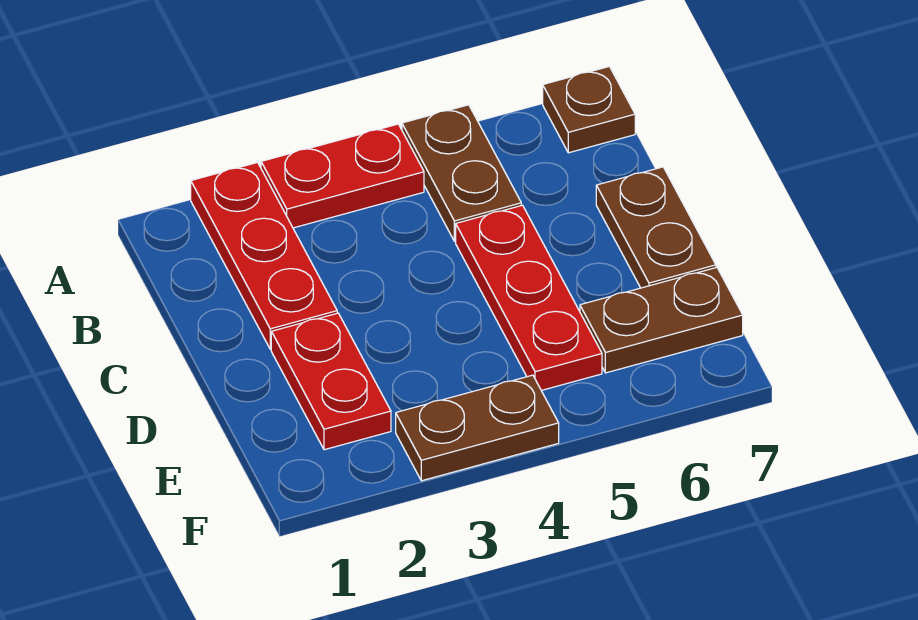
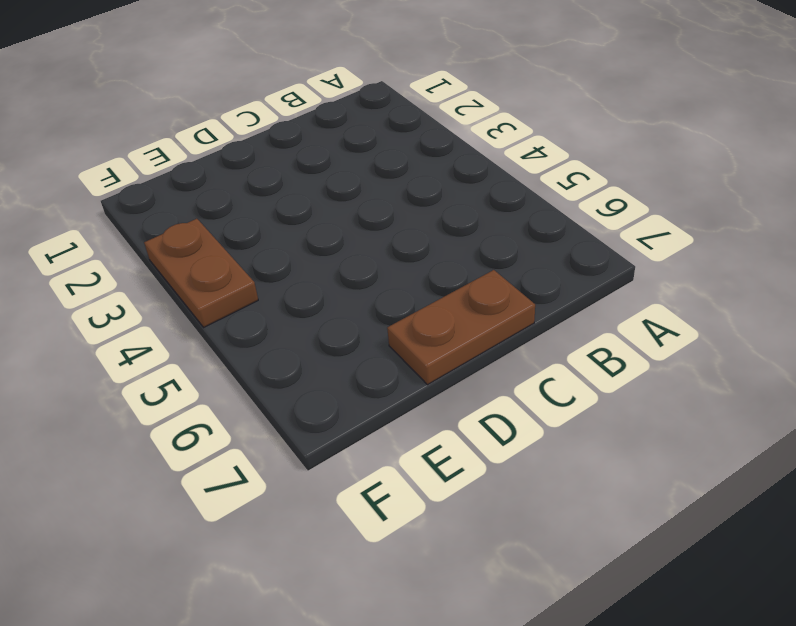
none -> red 1x3 plate [191,162,337,349]
none -> red 1x2 plate [261,124,424,228]

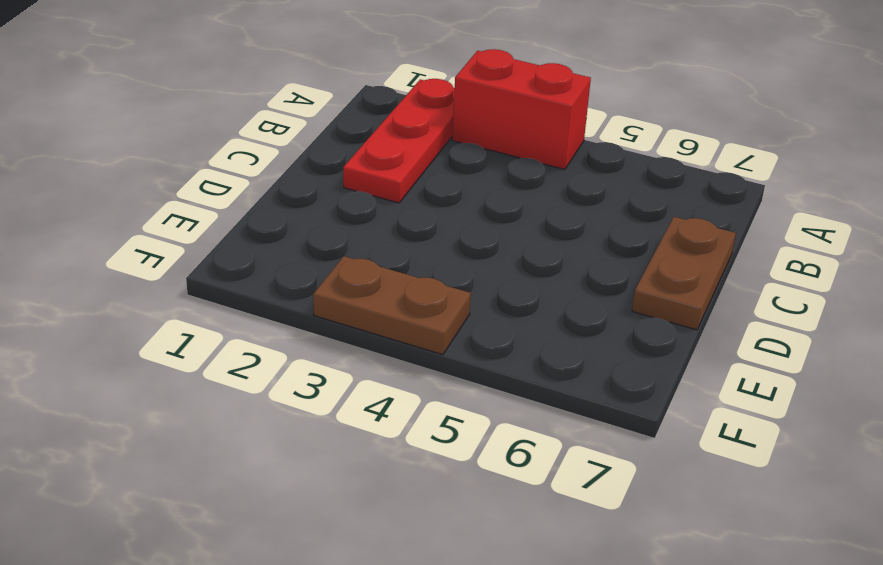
red 1x2 brick [452,49,591,169] -> red 1x2 plate [261,124,424,228]
none -> brown 1x2 plate [402,105,521,241]
none -> brown 1x1 plate [543,66,635,153]

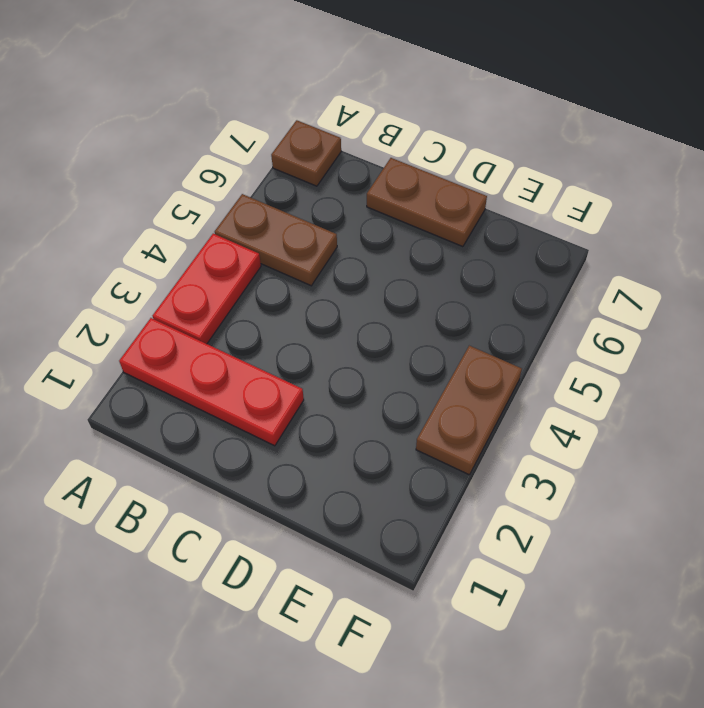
none -> red 1x3 plate [456,205,602,390]
none -> red 1x2 plate [271,313,391,450]

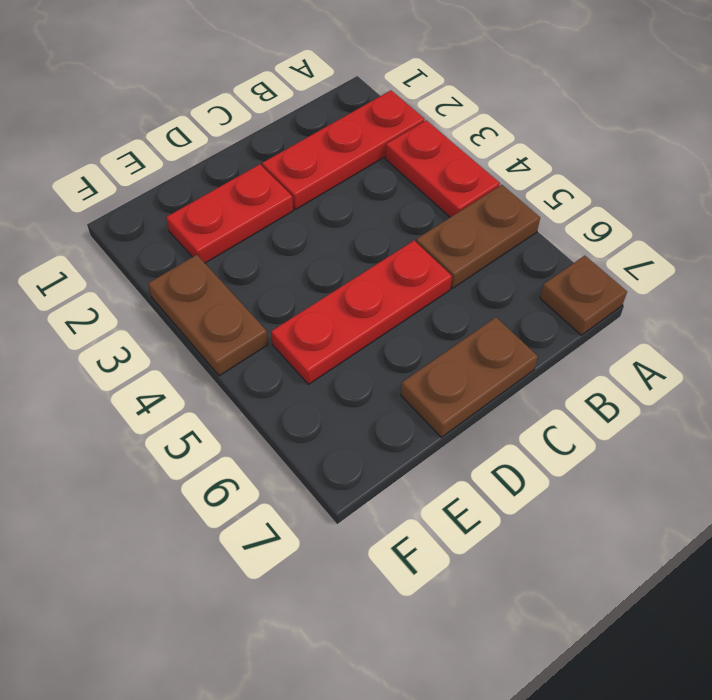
none -> brown 1x2 plate [580,267,743,373]

